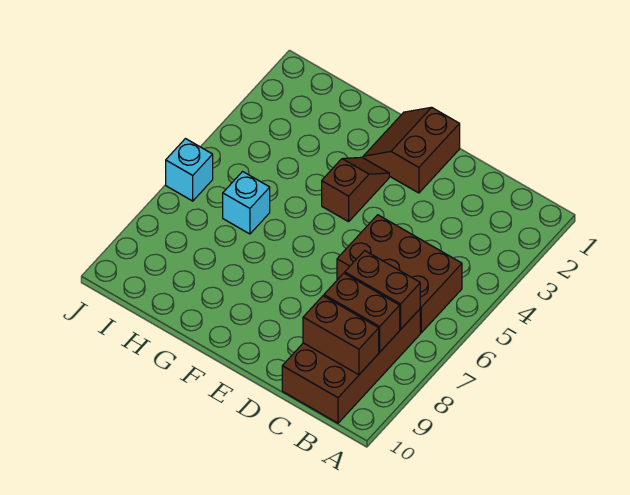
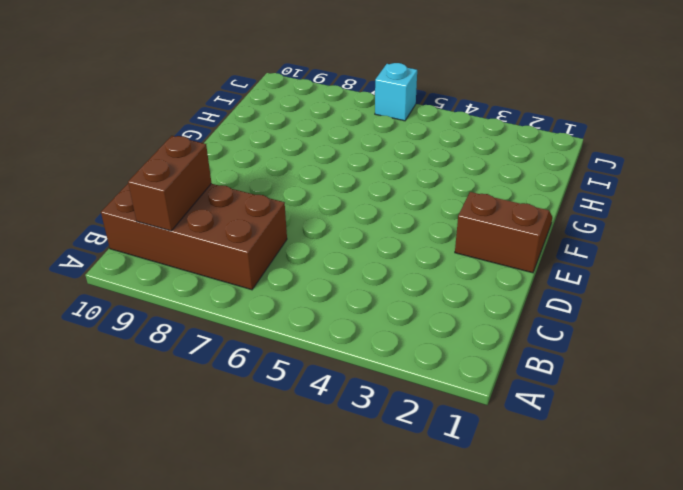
none -> brown 2x3 brick [337,215,462,333]
none -> brown 1x2 slope [322,157,389,222]

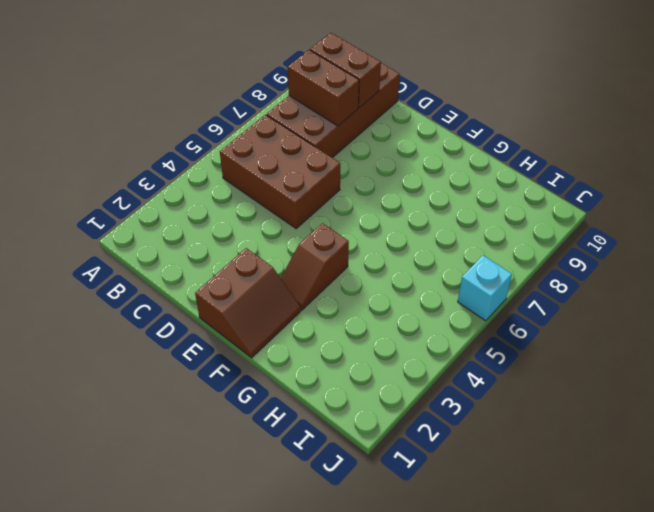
none -> cyan 1x1 brick [223,172,270,234]
none -> brown 1x2 brick [345,251,420,330]

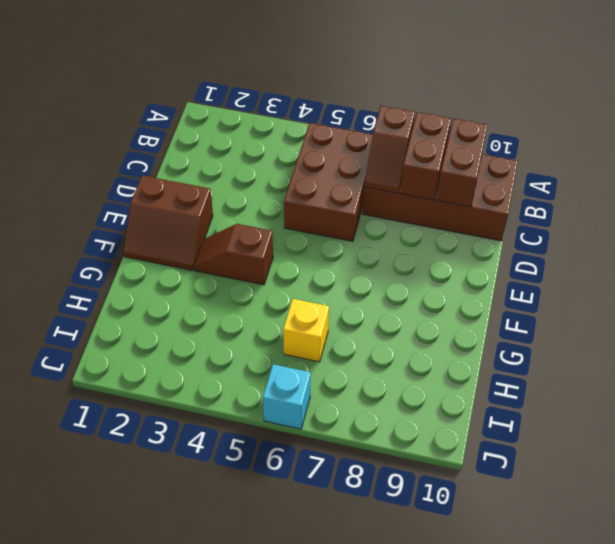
brown 1x2 slope [364,106,415,193] -> brown 1x2 brick [345,251,420,330]
yellow 1x1 brick [283,299,329,362] -> cyan 1x1 brick [223,172,270,234]

